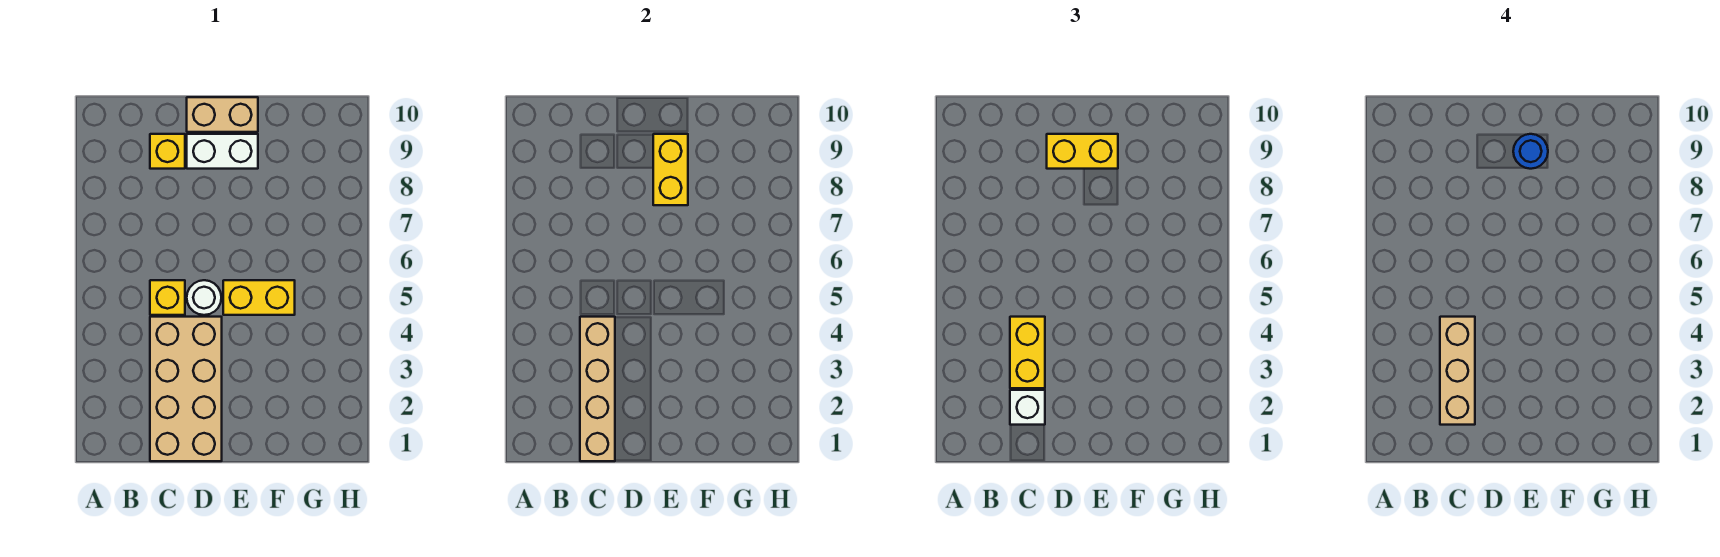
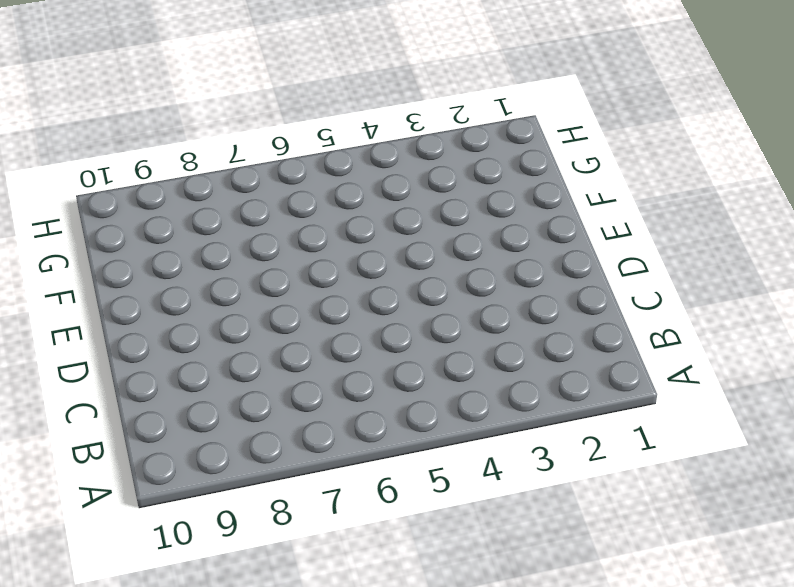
none -> tan 2x4 brick [150,317,222,461]
none -> yellow 1x1 brick [150,280,185,315]
none -> yellow 1x1 brick [150,134,185,169]

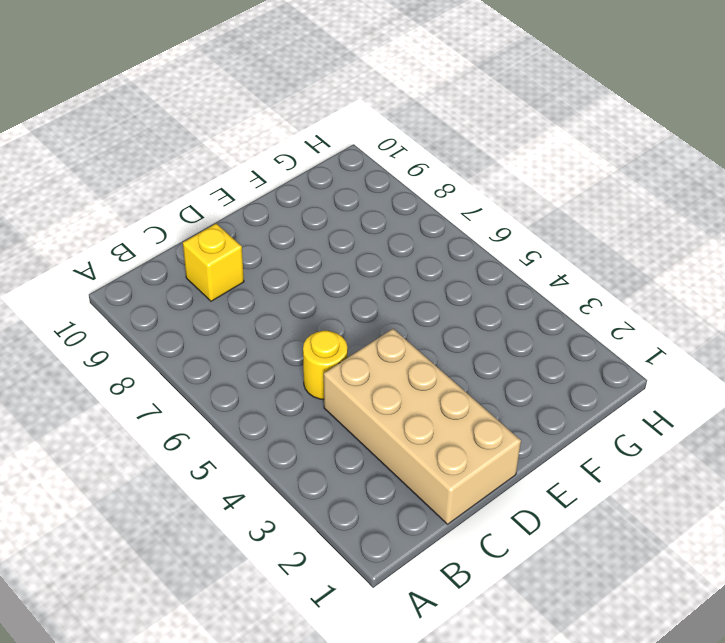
yellow 1x1 round brick [303,331,347,399] -> yellow 1x1 brick [150,280,185,315]
none -> white 1x1 round brick [187,280,221,315]
none -> white 1x2 brick [187,134,258,169]
none -> tan 1x2 brick [187,97,258,132]

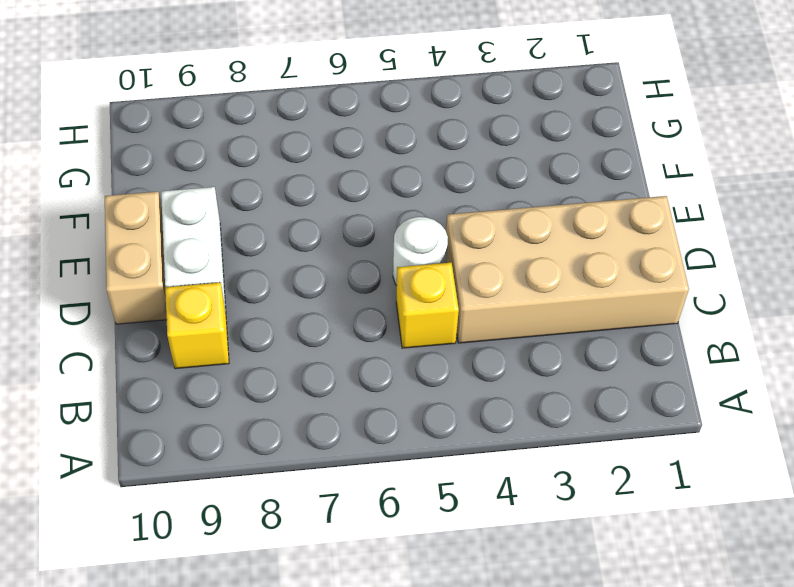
none -> yellow 1x2 brick [223,280,295,315]
none -> tan 1x4 brick [580,317,615,461]
none -> yellow 1x2 brick [653,134,688,205]

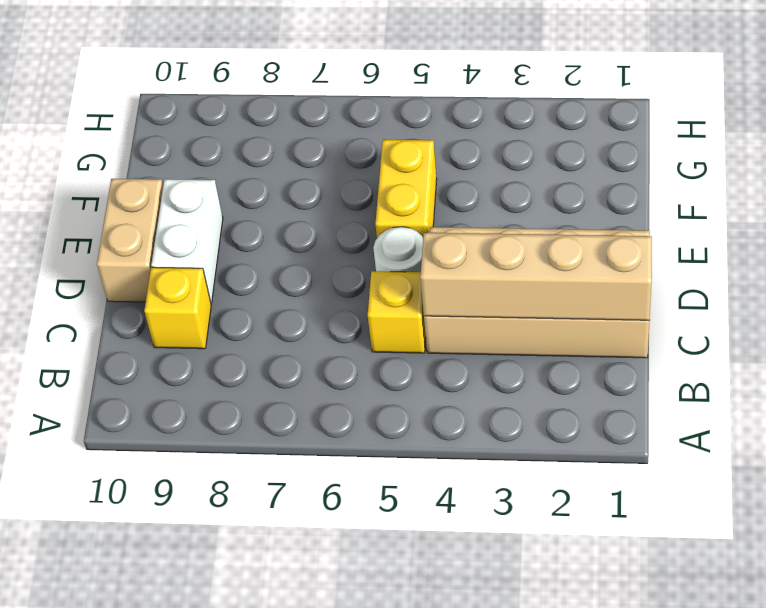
none -> yellow 1x2 brick [653,134,688,205]
none -> white 1x1 brick [1010,390,1045,425]
none -> yellow 1x2 brick [1010,317,1045,388]

